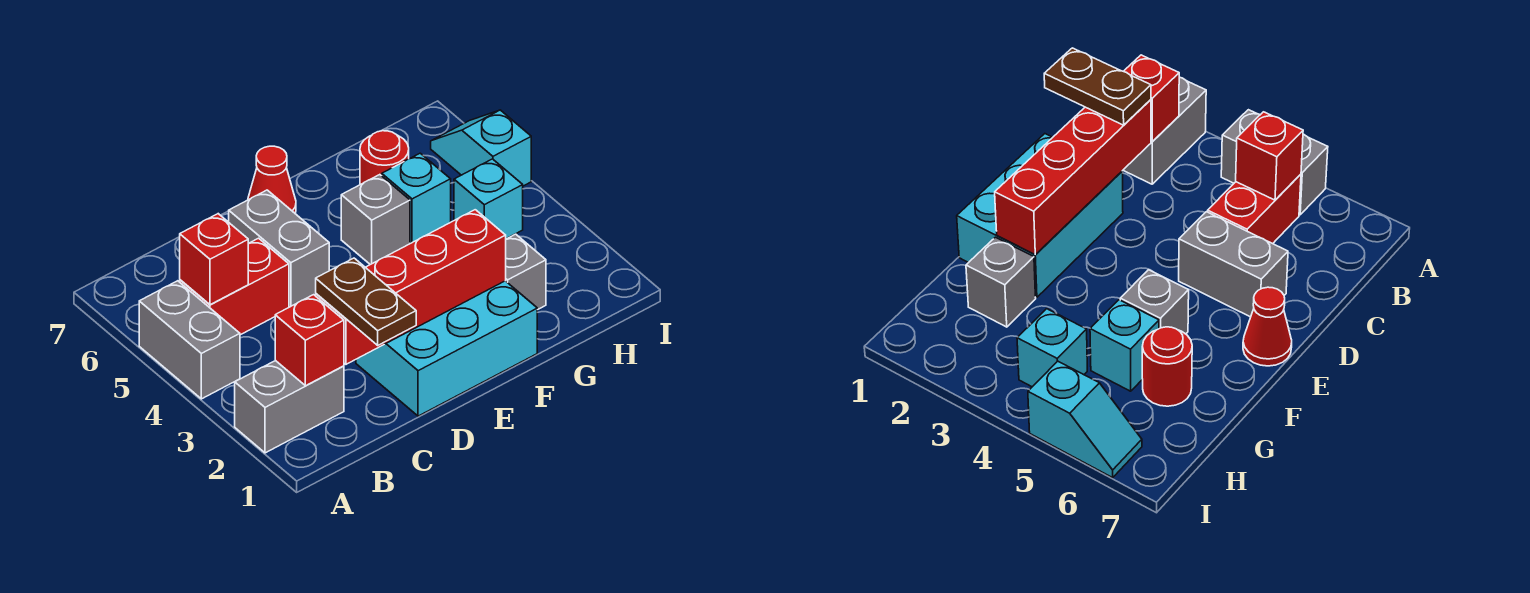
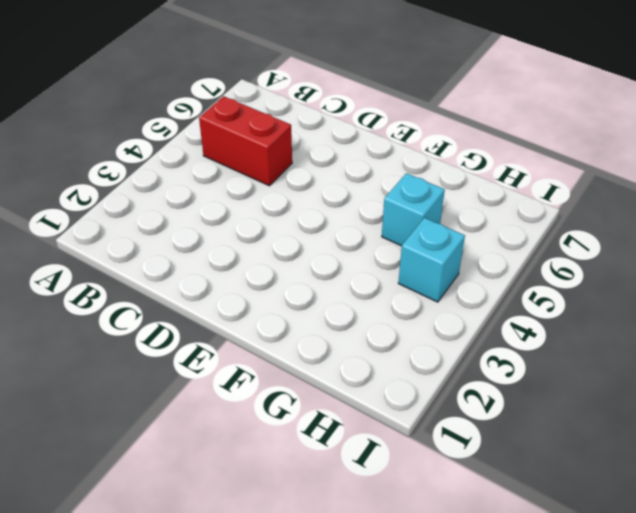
none -> grey 1x2 brick [235,360,344,453]
none -> grey 1x2 brick [139,281,240,399]
none -> cyan 2x3 brick [356,281,537,416]

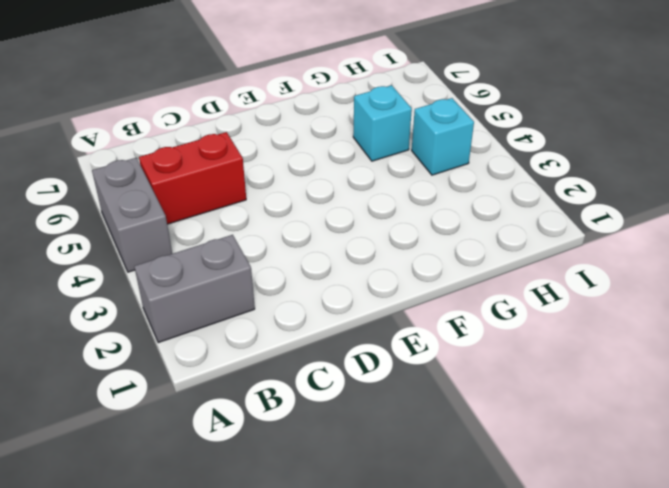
none -> cyan 2x3 brick [356,281,537,416]
none -> grey 1x2 brick [229,190,329,307]
none -> red 1x1 cone [248,146,296,213]

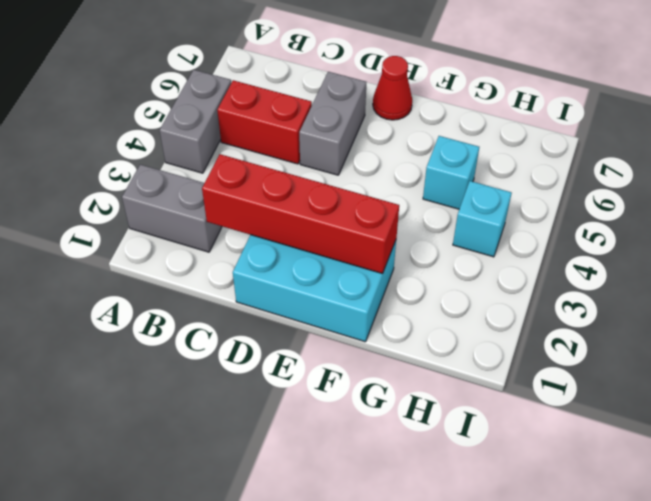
none -> grey 1x1 brick [341,175,410,265]
none -> grey 1x1 brick [506,234,546,310]
none -> red 1x1 round brick [360,131,409,185]

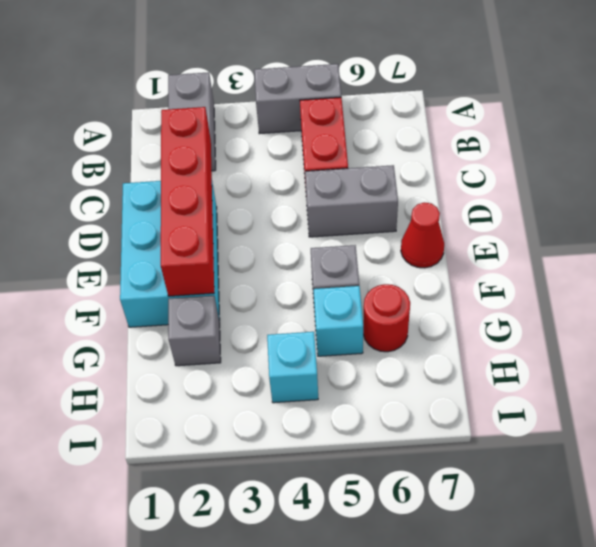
none -> cyan 1x2 slope [431,110,531,186]
none -> red 1x1 brick [275,295,344,386]
none -> red 1x1 brick [180,214,249,305]

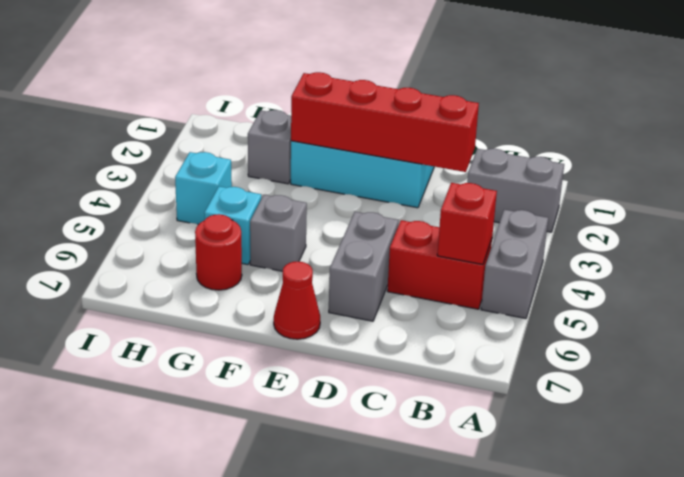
none -> cyan 1x2 slope [431,110,531,186]
none -> red 1x1 brick [275,295,344,386]
none -> brown 1x2 plate [316,258,416,345]

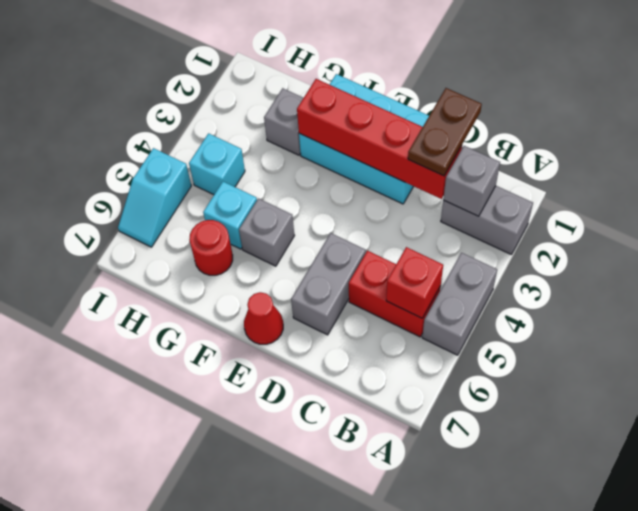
grey 1x1 brick [443,146,500,216] -> red 1x1 brick [275,295,344,386]

